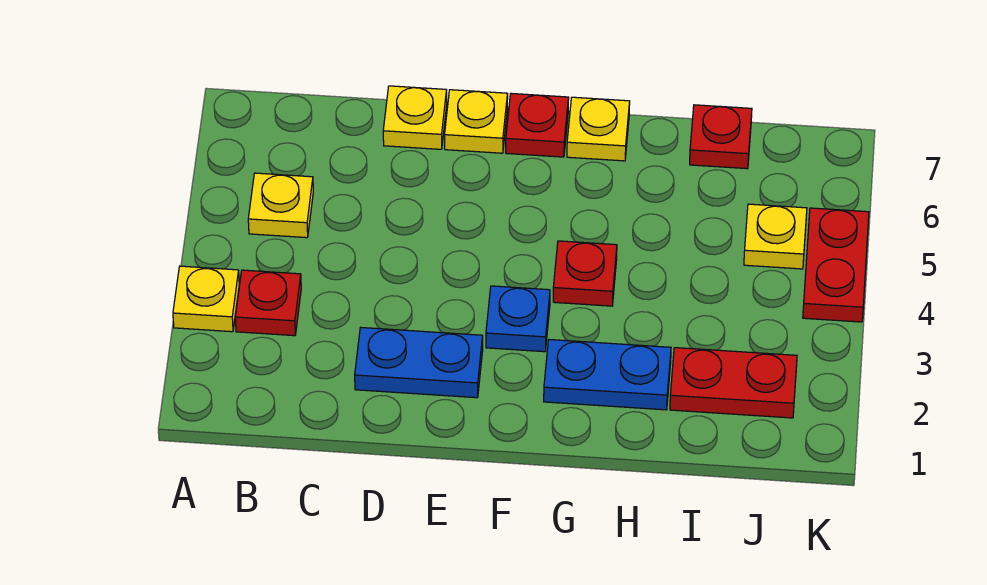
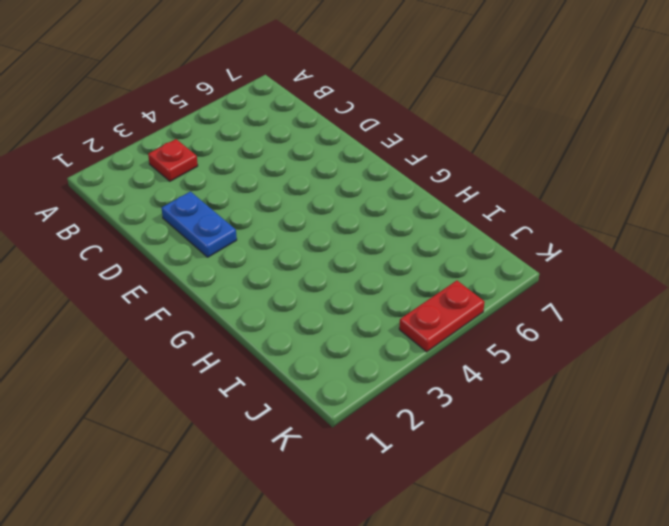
none -> yellow 1x1 plate [173,266,239,332]
none -> yellow 1x1 plate [248,173,313,238]
none -> yellow 1x1 plate [383,86,447,149]

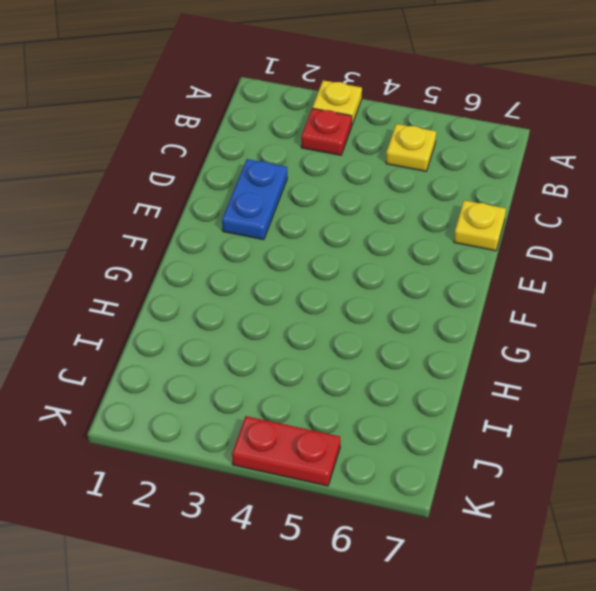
none -> yellow 1x1 plate [445,90,508,153]
none -> blue 1x1 plate [486,286,550,352]
none -> red 1x1 plate [506,93,569,157]

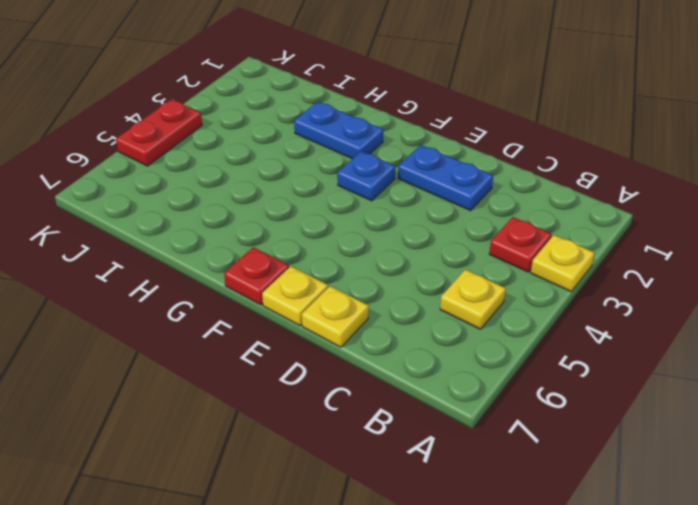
none -> red 1x1 plate [553,241,617,306]
none -> yellow 1x1 plate [567,97,630,161]
none -> red 1x2 plate [670,348,797,418]

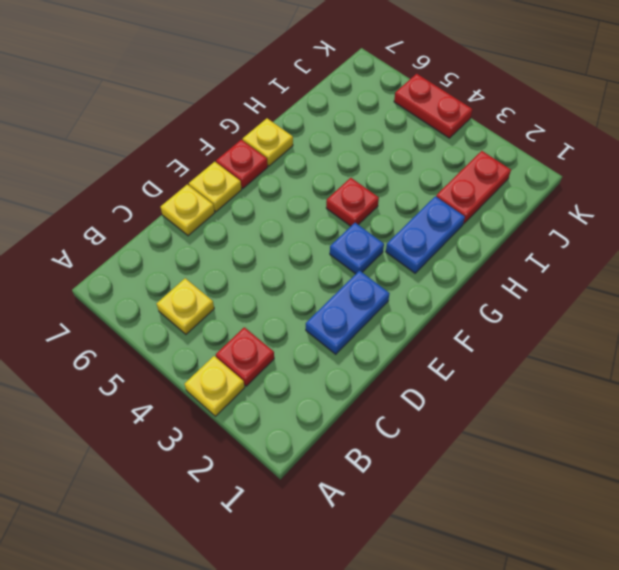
none -> red 1x1 plate [690,105,752,169]
none -> yellow 1x1 plate [744,204,807,269]

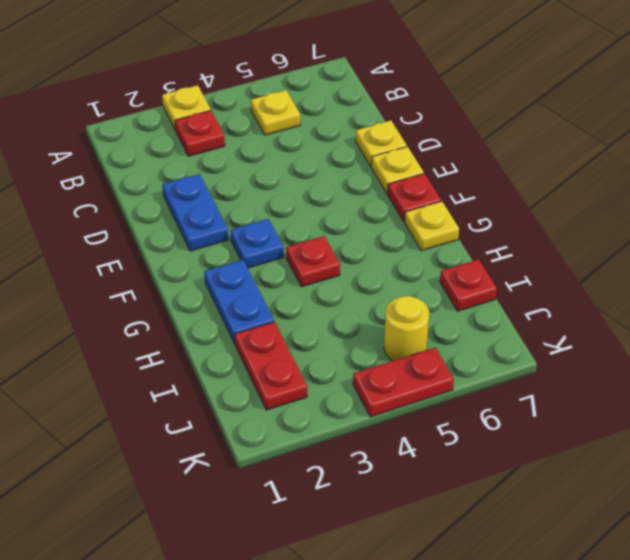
yellow 1x1 round brick [384,296,429,361] -> yellow 1x1 plate [744,204,807,269]

